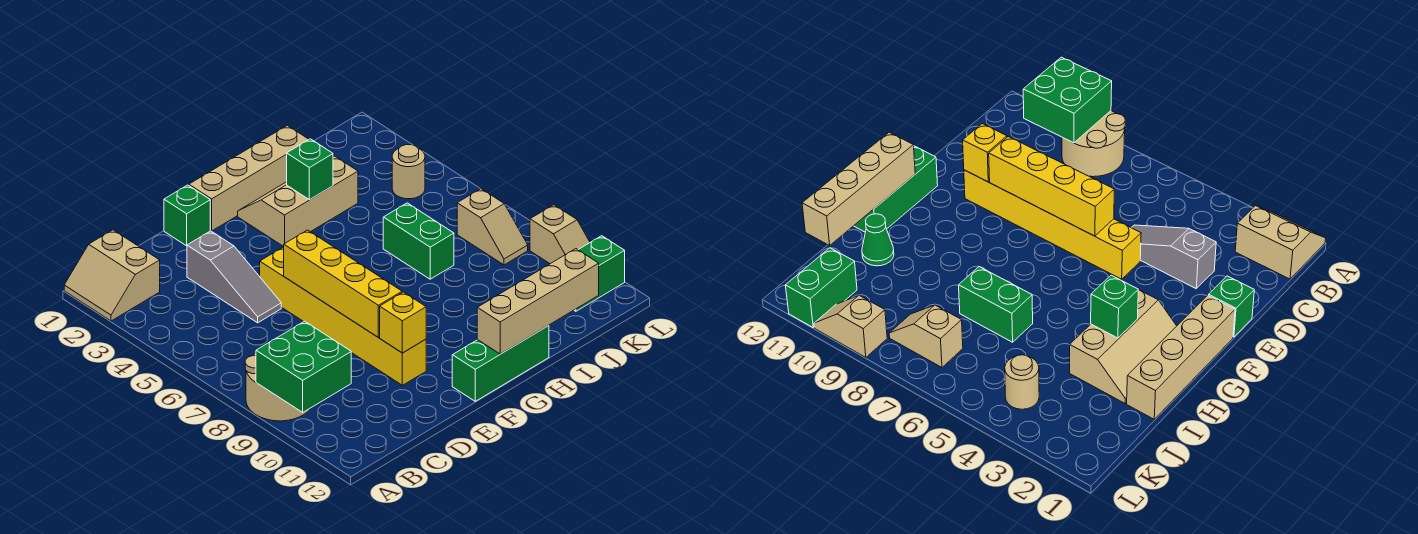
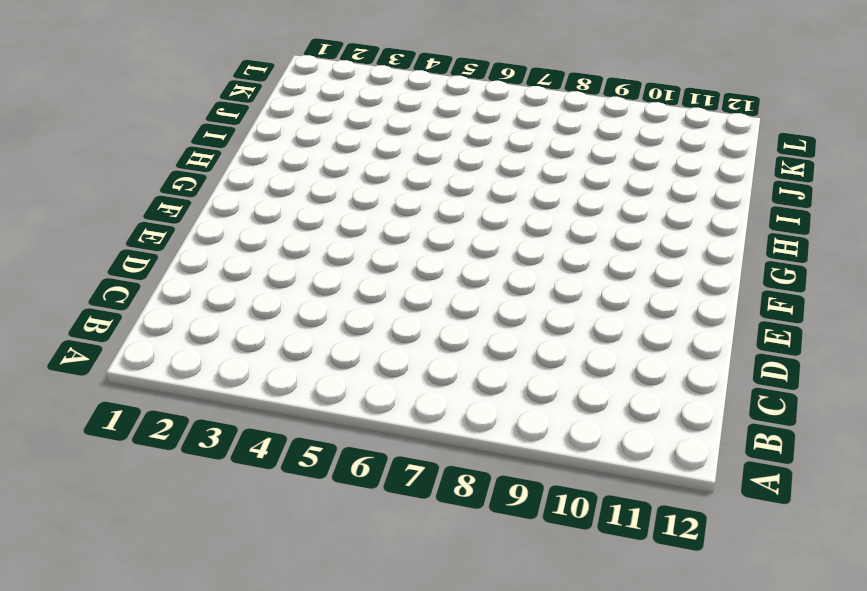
none -> tan 2x2 slope [64,230,160,321]
none -> tan 2x2 round brick [245,353,311,421]
none -> grey 1x3 slope [187,231,281,323]

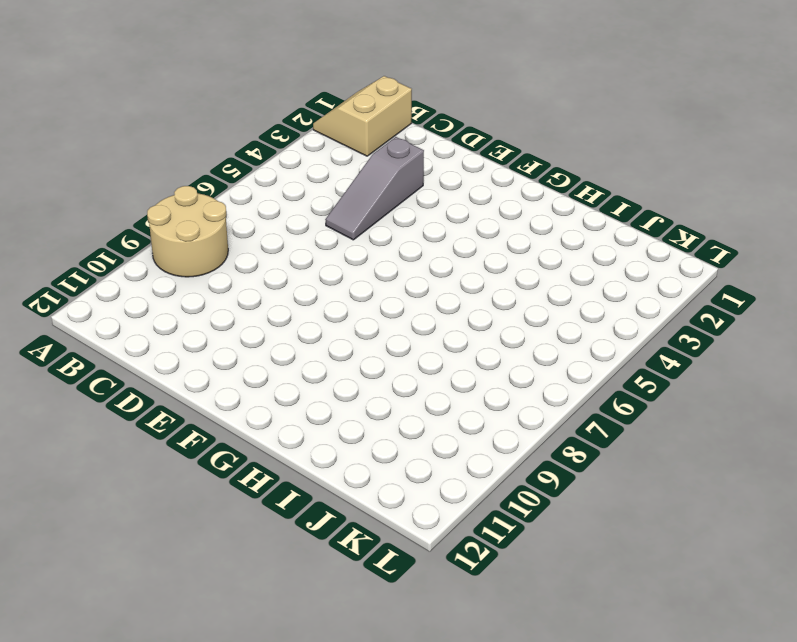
none -> green 1x1 brick [164,185,210,246]
none -> yellow 1x6 brick [260,247,426,385]
none -> tan 1x4 brick [189,125,309,231]

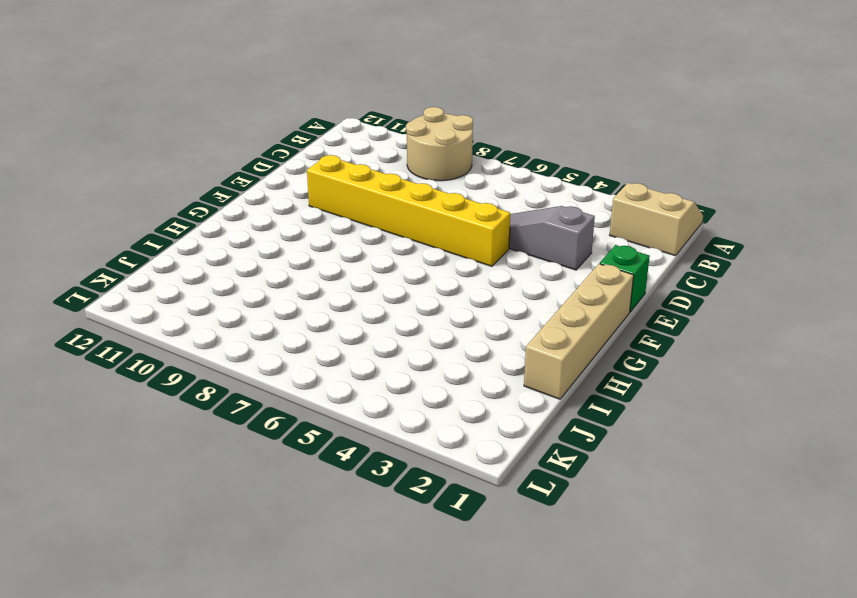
none -> green 1x3 brick [452,326,549,401]
none -> tan 2x3 slope [238,156,358,247]
none -> green 1x2 brick [383,203,454,279]

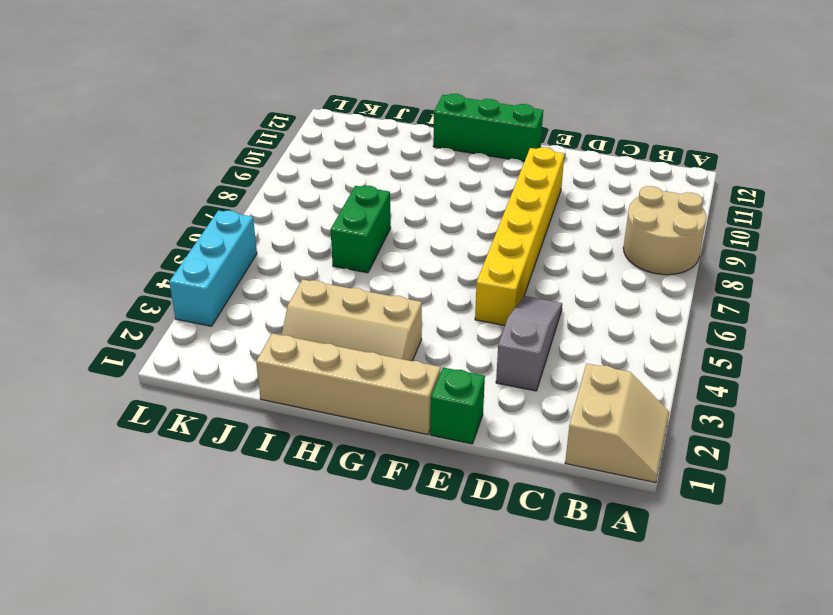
cyan 1x3 brick [169,210,257,326] -> none
none -> green 1x1 cone [862,214,894,266]
none -> tan 1x1 round brick [392,145,425,199]
none -> tan 1x2 slope [457,189,528,265]

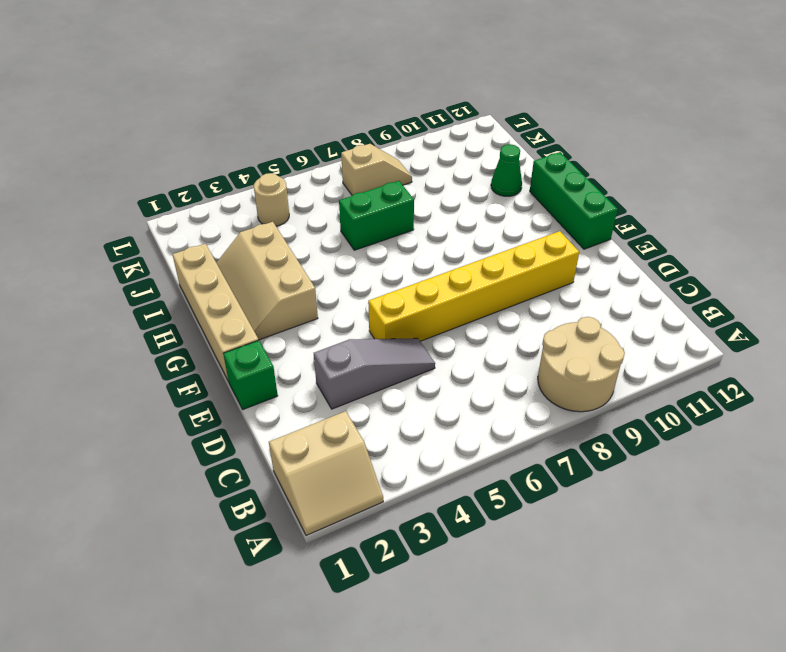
none -> green 1x2 brick [574,236,625,311]
none -> tan 1x2 slope [530,205,590,264]
none -> green 2x2 brick [256,321,351,412]

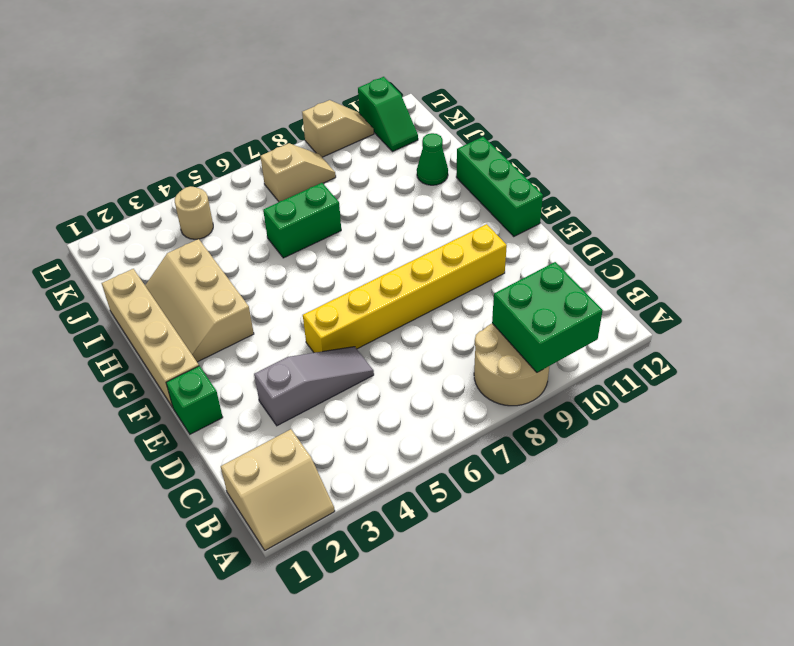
green 1x2 slope [358,77,418,152] -> green 1x2 brick [574,236,625,311]
none -> yellow 1x4 brick [284,230,402,337]
none -> yellow 1x1 brick [380,292,426,353]
none -> tan 1x4 brick [477,249,599,354]

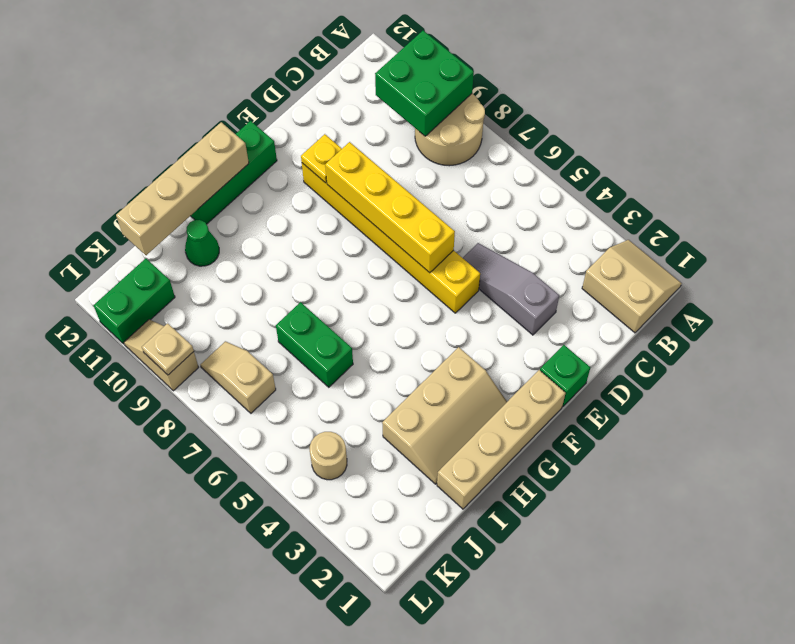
yellow 1x1 plate [301,134,342,183] -> yellow 1x1 brick [380,292,426,353]
tan 1x1 plate [142,323,194,375] -> none
none -> green 1x1 brick [287,139,333,200]

